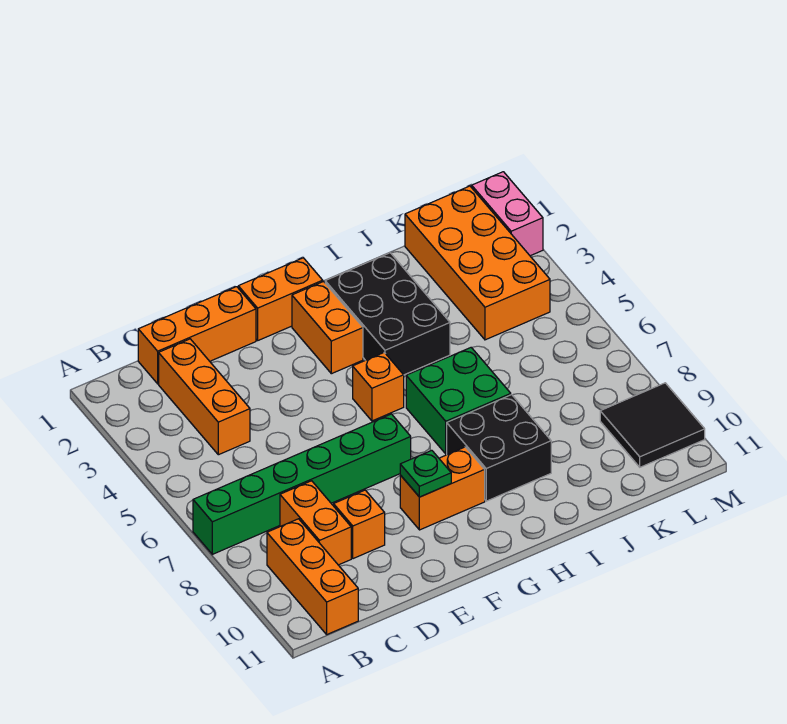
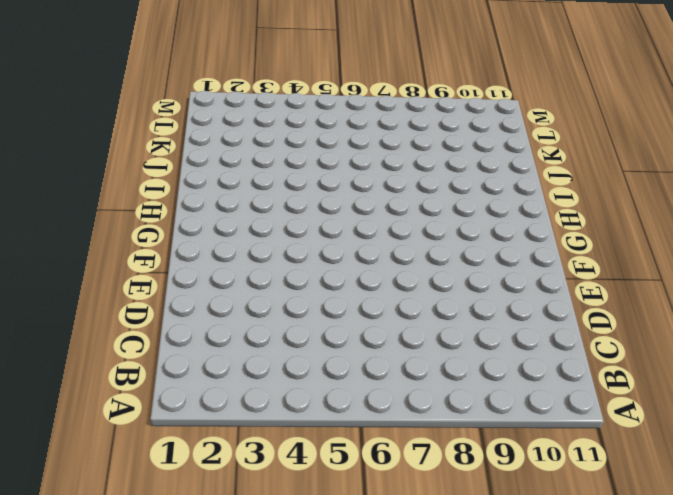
none -> green 1x6 brick [193,414,411,554]
none -> orange 1x3 brick [267,519,358,634]
none -> orange 1x3 brick [138,287,256,384]

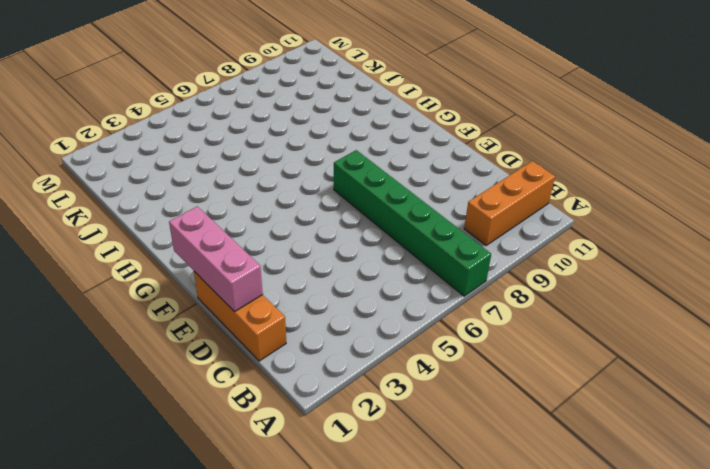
pink 1x3 brick [169,206,263,312] -> none
none -> orange 1x3 brick [159,339,250,455]
none -> orange 1x2 brick [280,481,351,565]
none -> orange 1x1 brick [334,490,385,559]

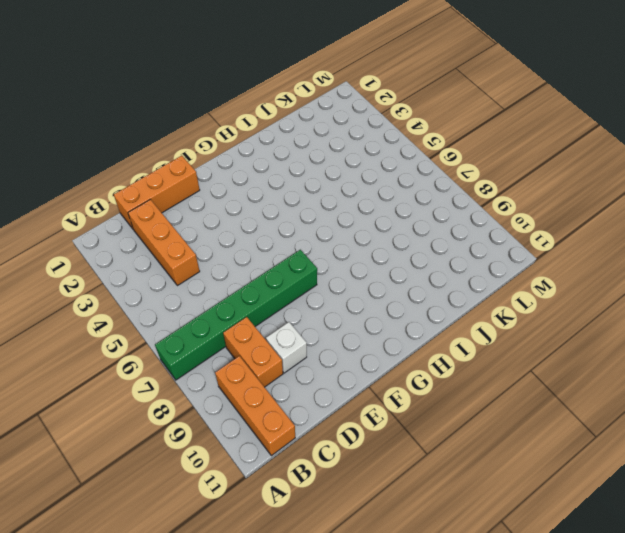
white 1x1 brick [266,322,307,373] -> orange 1x1 brick [334,490,385,559]
none -> orange 1x2 brick [238,258,323,340]
none -> orange 1x2 brick [400,447,485,530]
none -> orange 1x2 brick [292,282,363,374]

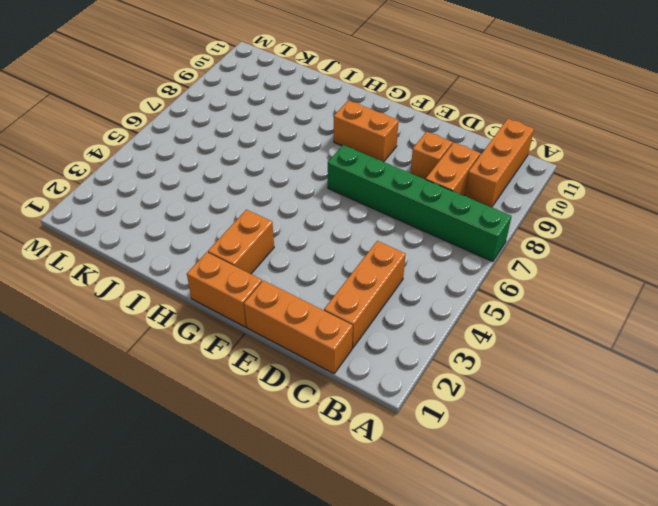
none -> orange 1x1 brick [353,353,404,421]
none -> black 2x3 brick [325,253,450,375]
none -> green 2x2 brick [406,348,511,454]

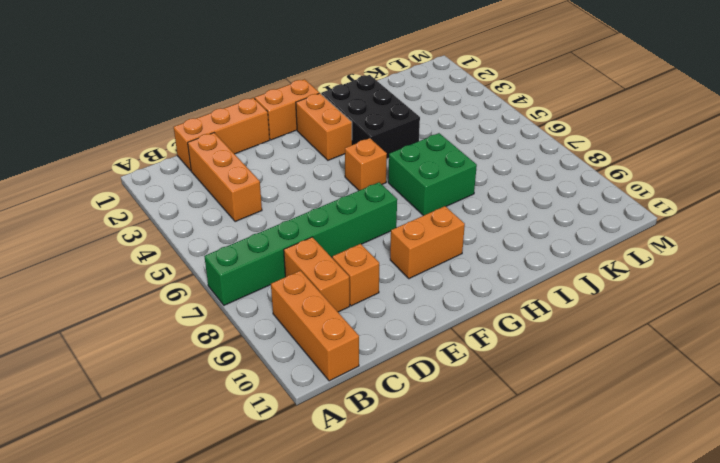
none -> black 2x2 brick [447,395,551,501]
none -> orange 2x4 brick [405,186,550,340]
none -> black 2x2 tile [600,383,705,467]

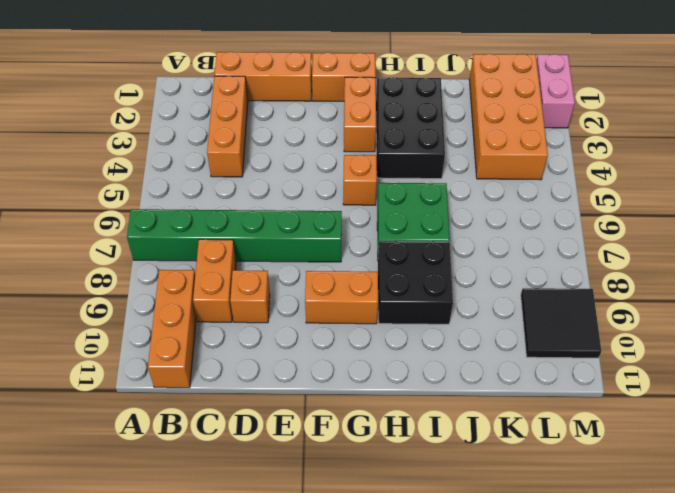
none -> green 1x1 plate [400,450,451,497]

